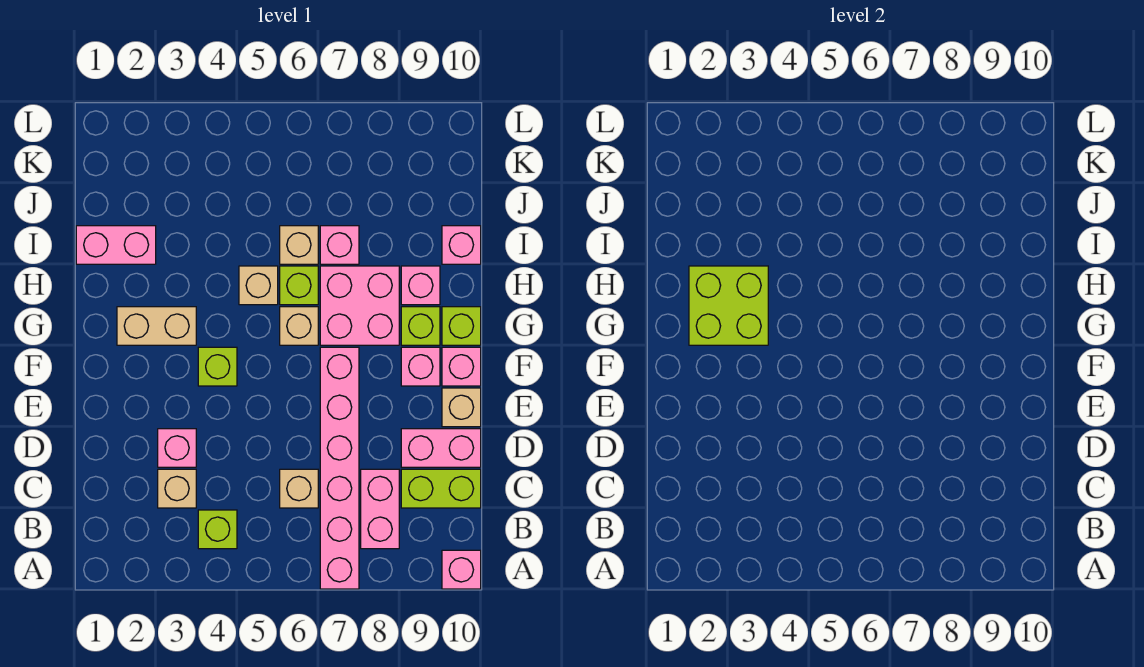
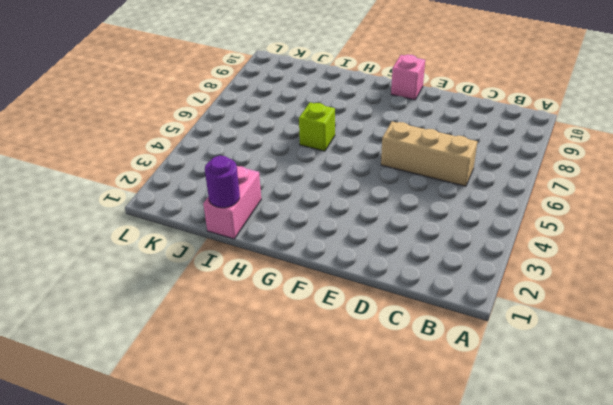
tan 1x3 brick [381,122,477,186] -> tan 1x1 brick [280,469,318,508]
purple 1x1 round brick [205,156,240,208] -> none
none -> pink 1x6 brick [320,347,359,589]
none -> pink 1x1 brick [442,550,481,589]
none -> lime 1x1 brick [198,510,237,549]

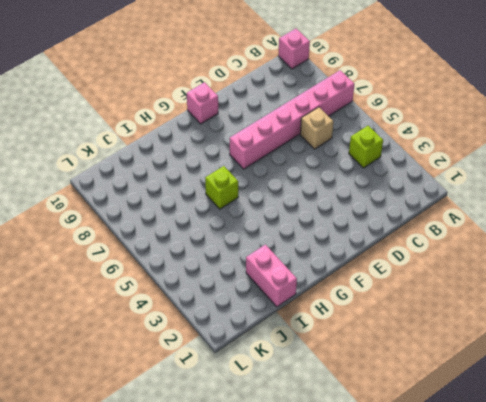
none -> pink 1x2 brick [361,469,399,549]
none -> tan 1x1 brick [158,469,196,508]
none -> lime 1x2 brick [401,469,481,508]

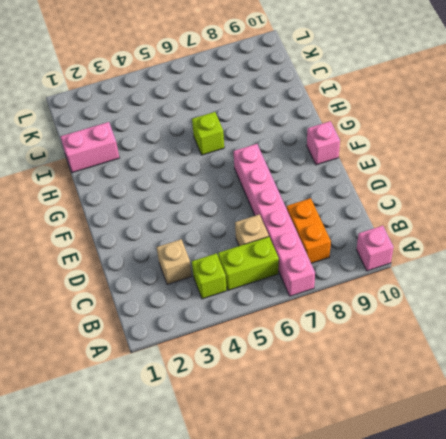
lime 1x2 brick [218,237,279,290] -> lime 1x2 brick moved to [401,469,481,508]
orange 1x2 brick [287,198,331,263] -> pink 1x2 brick [361,469,399,549]
none -> pink 1x1 brick [158,429,196,467]
none -> pink 1x2 brick [401,429,481,467]
none -> tan 1x1 brick [442,388,481,427]

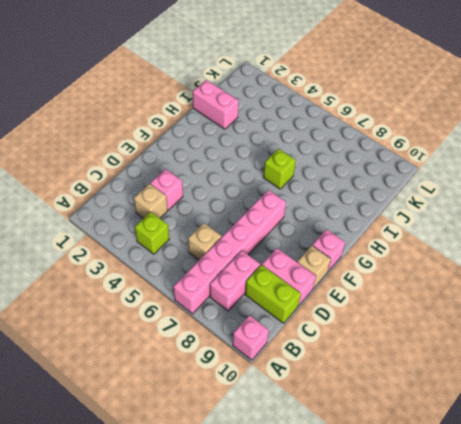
none -> lime 1x1 brick [198,347,237,386]
none -> pink 1x1 brick [401,347,440,386]
none -> tan 1x2 brick [117,307,196,345]

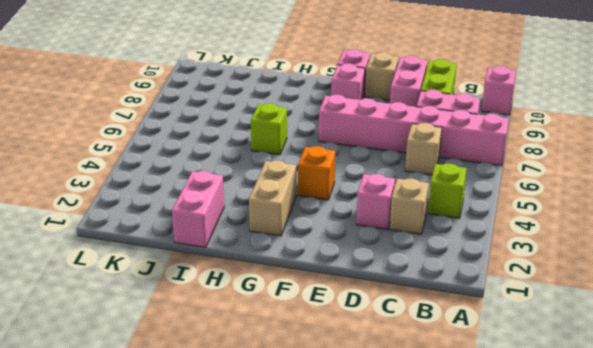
orange 1x1 brick [298,146,335,200] -> lime 1x1 brick [198,347,237,386]
none -> tan 1x1 brick [280,307,318,345]
none -> pink 2x2 brick [320,266,399,345]
none -> lime 1x1 brick [401,307,440,345]

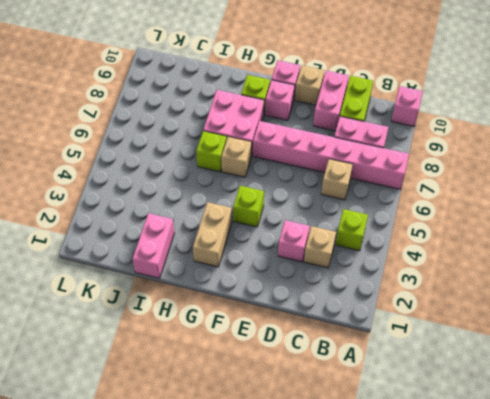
none -> lime 1x1 brick [442,307,481,345]
none -> tan 1x1 brick [239,266,278,305]
none -> pink 1x1 brick [401,266,440,305]

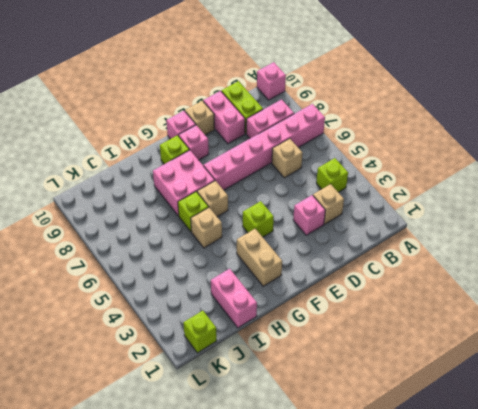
lime 1x1 brick [183,311,217,353] -> lime 1x1 brick moved to [442,307,481,345]
none -> pink 1x1 brick [401,266,440,305]
none -> tan 1x1 brick [280,226,318,264]
none -> pink 1x1 brick [320,226,359,264]

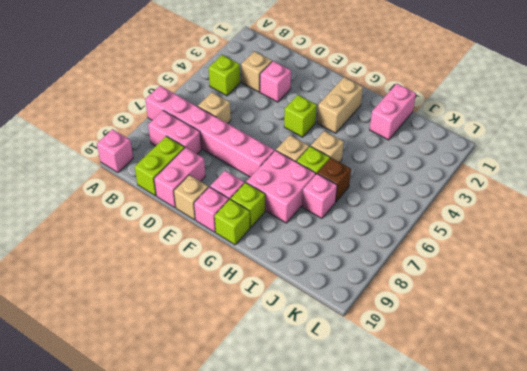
brown 1x1 brick [317,158,351,202] -> tan 1x1 brick [280,226,318,264]
none -> pink 1x1 brick [401,266,440,305]
none -> pink 1x1 brick [442,226,481,264]
none -> lime 2x2 brick [689,266,768,345]

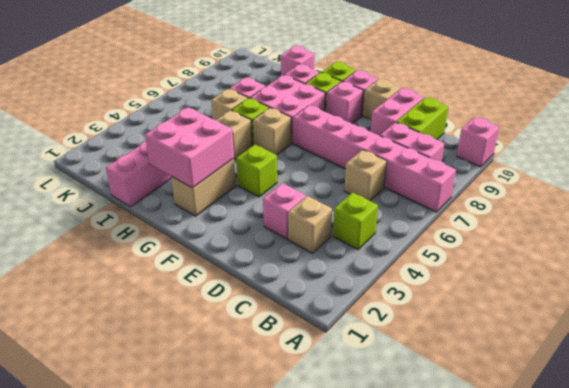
pink 2x2 brick [145,107,234,188] -> lime 2x2 brick [689,266,768,345]

